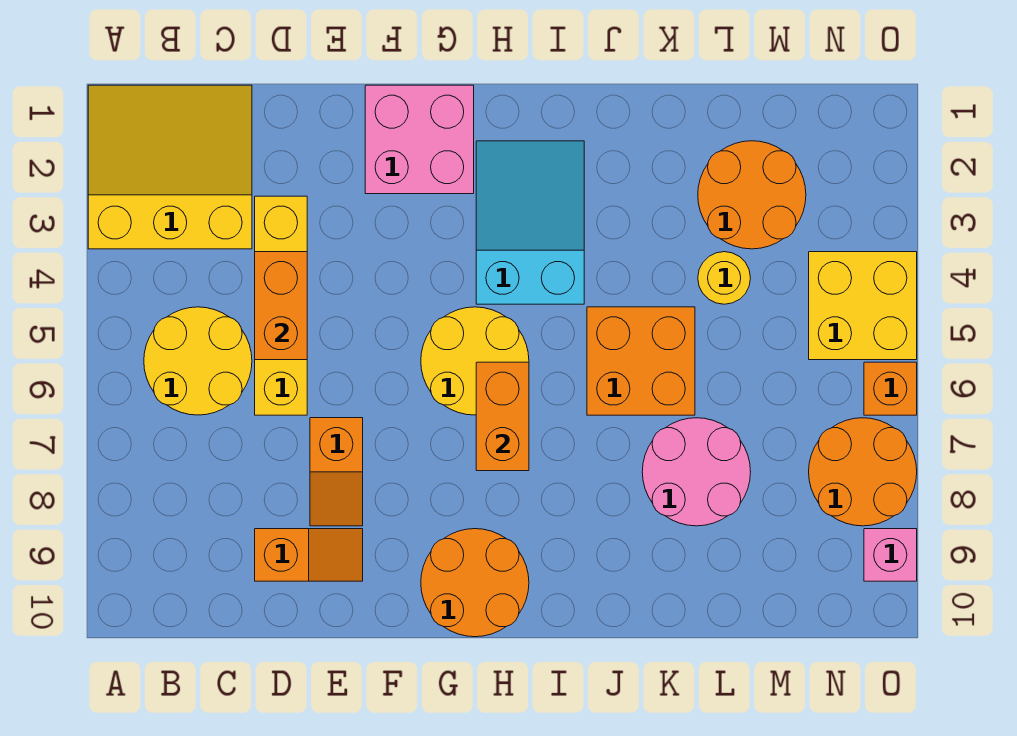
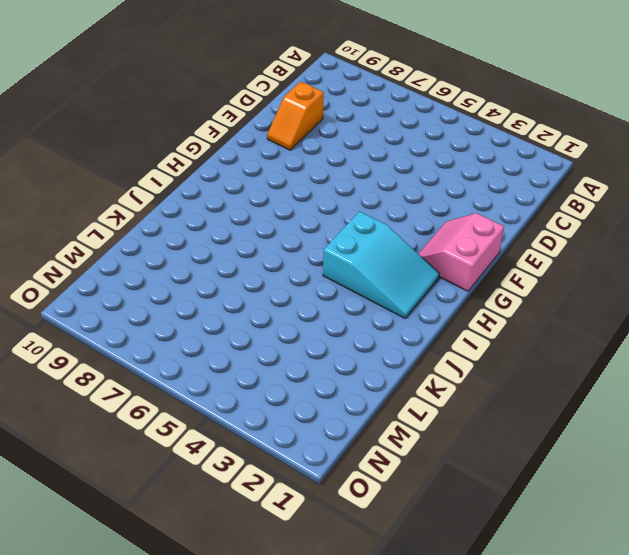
pink 2x2 slope [419,213,504,291] -> pink 2x2 brick [365,85,474,194]
none -> yellow 3x3 slope [88,85,252,249]
none -> yellow 2x2 round brick [144,307,252,415]
none -> yellow 1x4 brick [255,196,307,415]

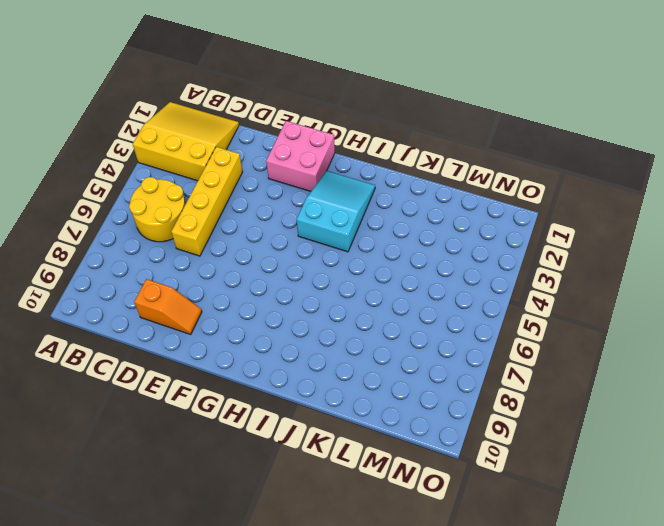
none -> orange 1x2 slope [310,418,363,526]
none -> yellow 2x2 round brick [421,307,529,415]
none -> orange 2x2 round brick [421,529,529,637]

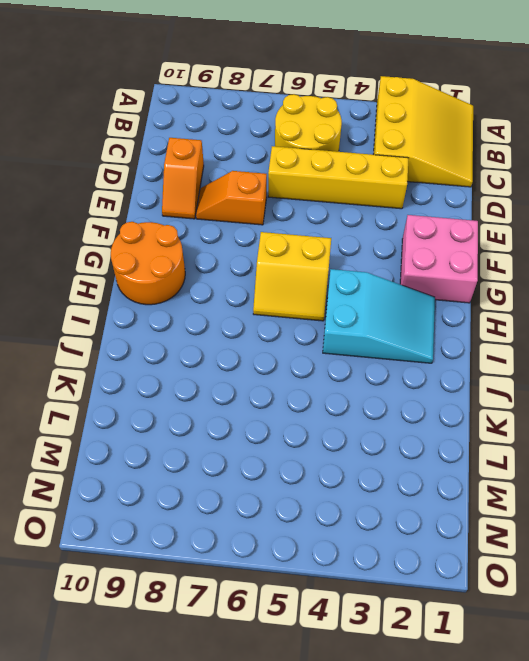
yellow 2x2 slope [253,232,331,321] -> yellow 2x2 round brick [421,307,529,415]
none -> orange 2x2 brick [587,307,695,415]
none -> pink 2x2 round brick [642,418,751,526]
none -> orange 2x2 round brick [698,141,806,249]

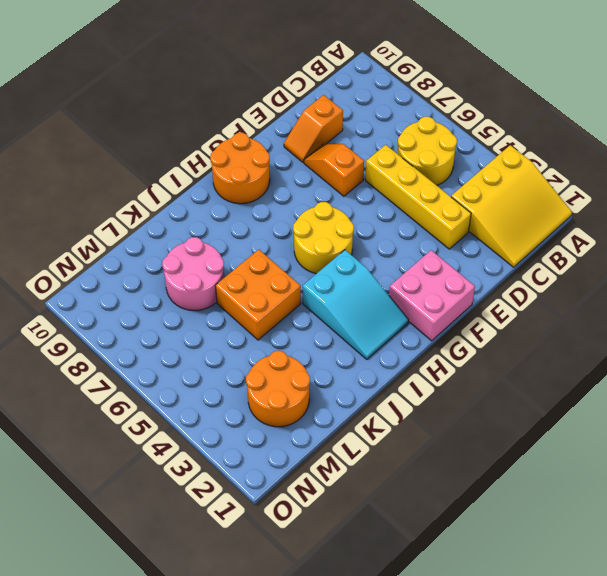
none -> yellow 1x1 round brick [698,252,750,304]
none -> yellow 2x2 brick [809,252,917,360]
none -> orange 2x2 round brick [809,418,917,526]

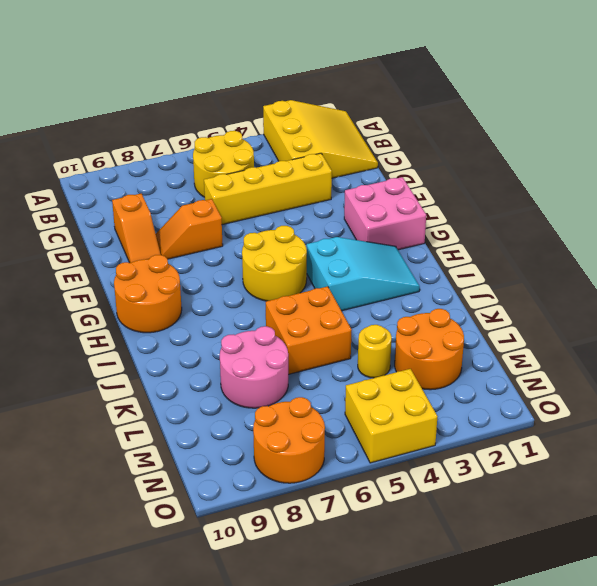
none -> orange 1x1 brick [864,362,917,415]
none -> pink 1x1 brick [864,529,917,581]
none -> orange 1x2 brick [255,252,307,360]

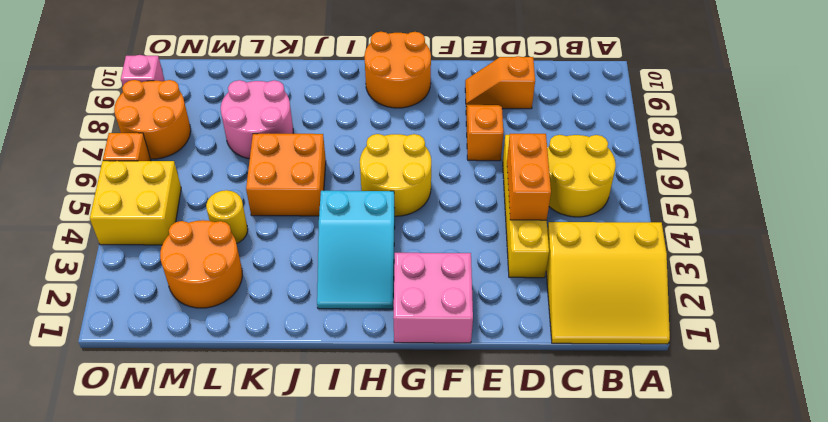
none -> orange 1x2 brick [476,362,529,471]

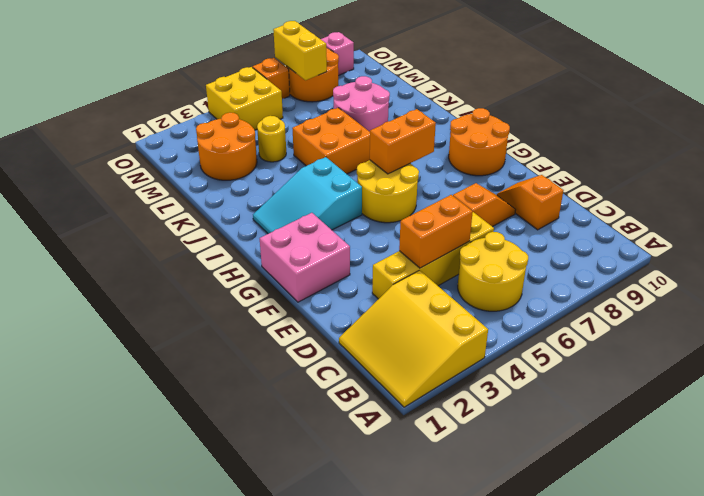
yellow 1x2 brick [273,21,327,80] -> none

